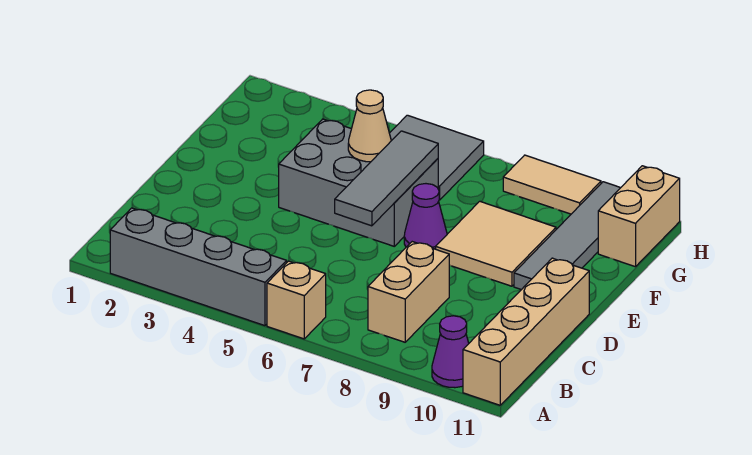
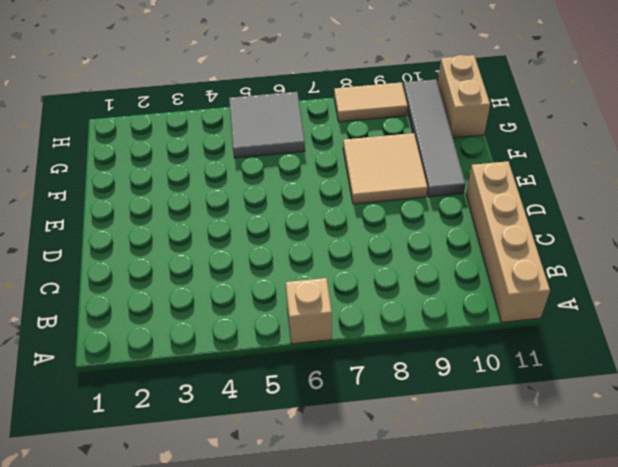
none -> grey 1x4 brick [110,208,287,326]
none -> purple 1x1 cone [432,316,469,388]
none -> tan 1x2 brick [368,242,449,342]

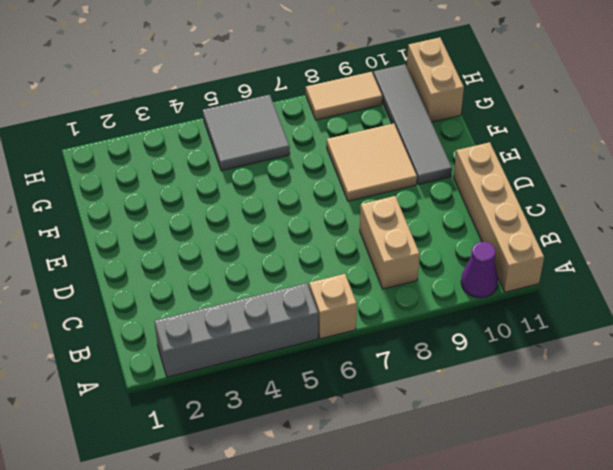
none -> grey 2x3 brick [279,119,438,246]
none -> purple 1x1 cone [404,184,447,249]
none -> grey 1x3 tile [335,131,438,226]

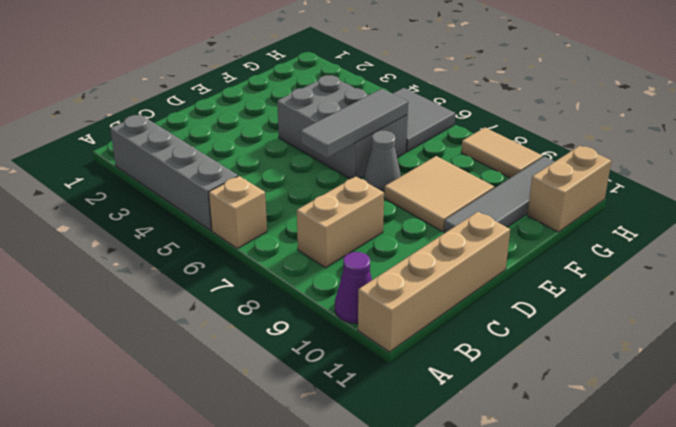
grey 1x1 cone [364,131,401,193] -> purple 1x1 cone [404,184,447,249]
none -> tan 1x1 cone [348,90,391,162]

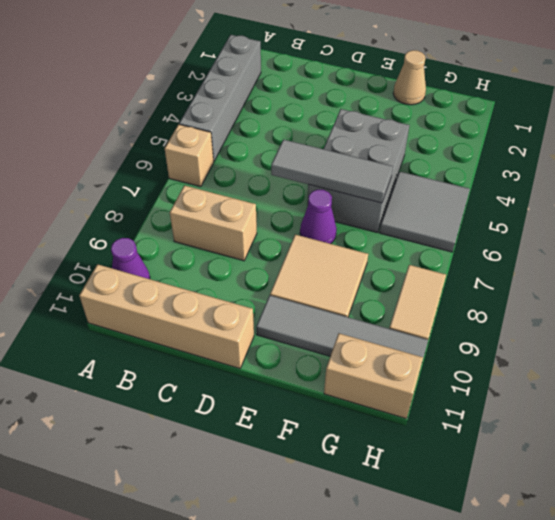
tan 1x1 cone [393,50,426,105] -> tan 1x1 cone moved to [348,90,391,162]

